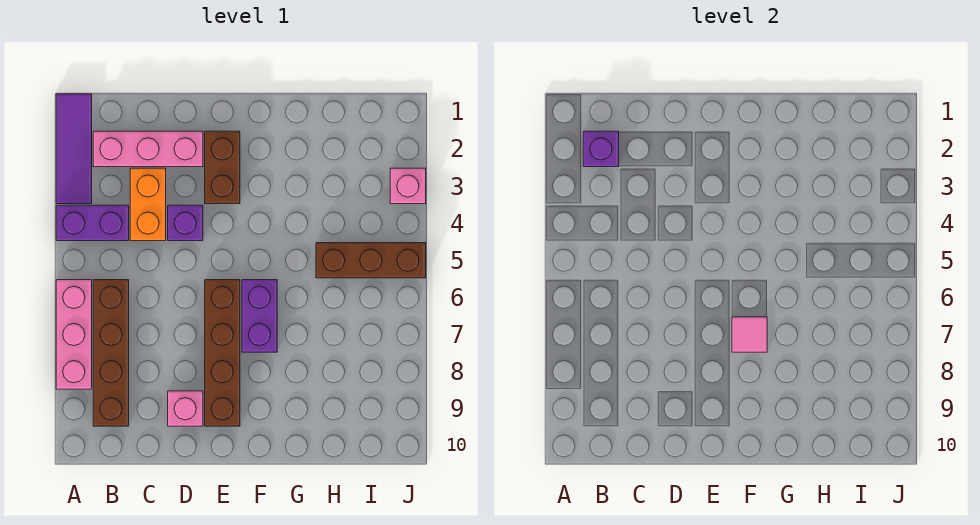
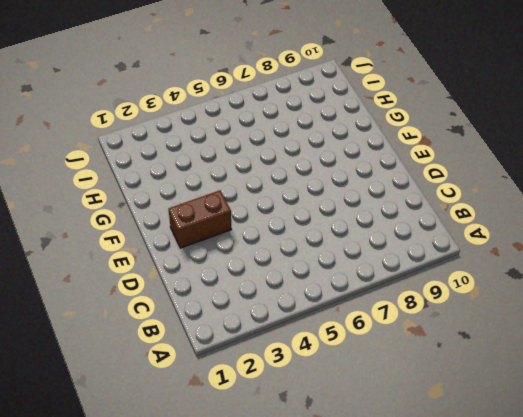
none -> purple 1x3 tile [56,94,92,204]
none -> purple 1x2 brick [56,205,129,241]
none -> pink 1x3 brick [56,280,92,389]

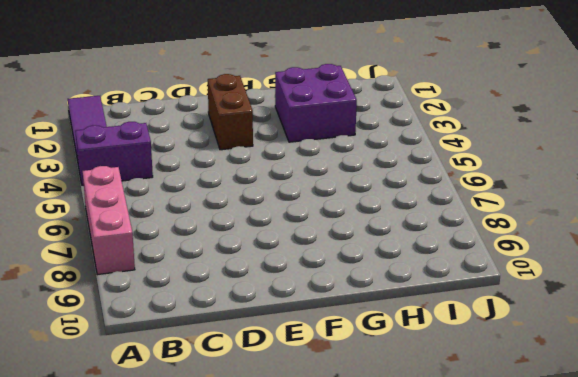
purple 2x2 brick [275,64,357,142] -> none
none -> pink 1x3 brick [93,131,203,167]
none -> brown 1x4 brick [93,280,129,426]
none -> orange 1x2 brick [130,168,166,241]

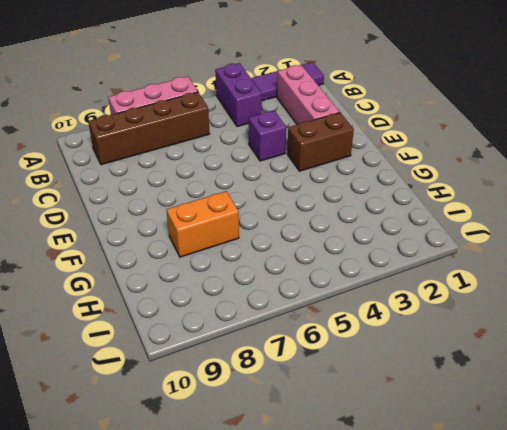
orange 1x2 brick [166,191,239,257] -> orange 1x2 brick moved to [130,168,166,241]
none -> pink 1x1 brick [168,391,203,426]
none -> brown 1x4 brick [205,280,240,426]
none -> purple 1x2 brick [242,280,277,352]

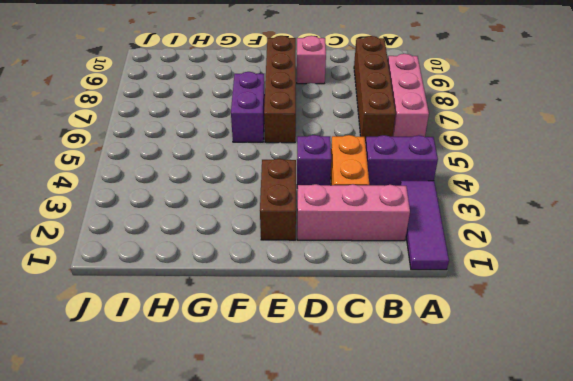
none -> brown 1x3 brick [316,243,426,278]
none -> pink 1x1 brick [390,168,426,204]
none -> purple 1x1 brick [583,131,619,167]

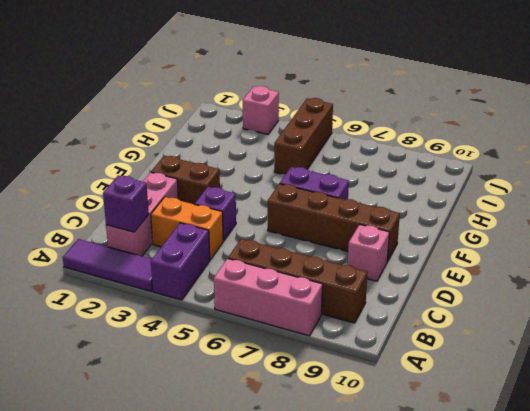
none -> pink 1x1 tile [732,317,767,352]

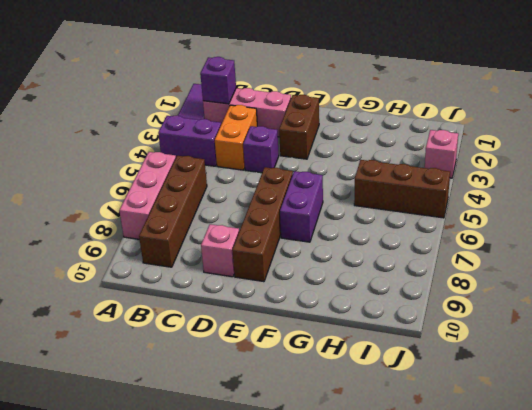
none -> pink 1x1 tile [732,317,767,352]

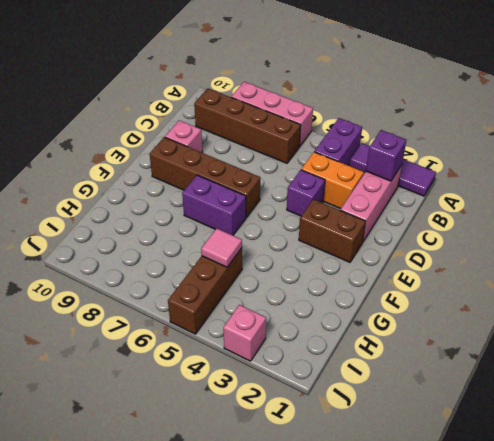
pink 1x1 tile [201,228,242,267] -> pink 1x1 tile moved to [732,317,767,352]

